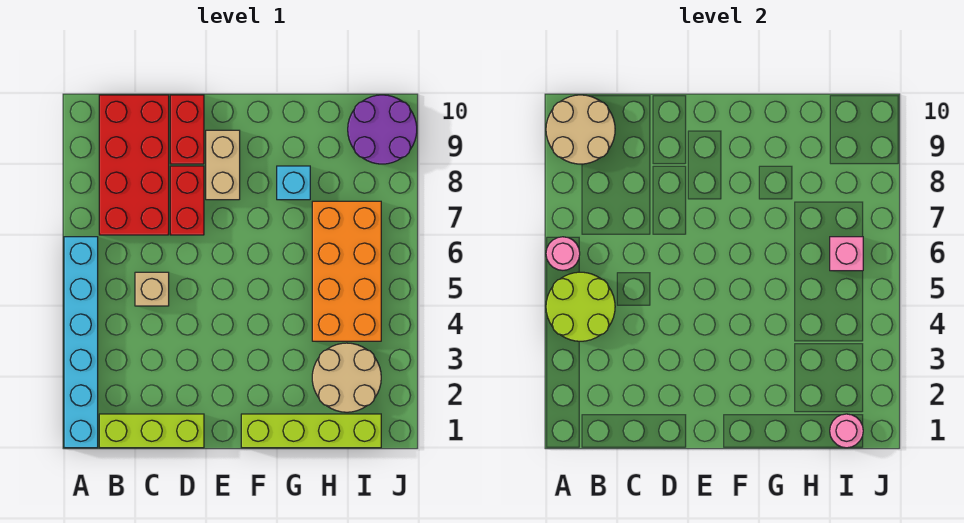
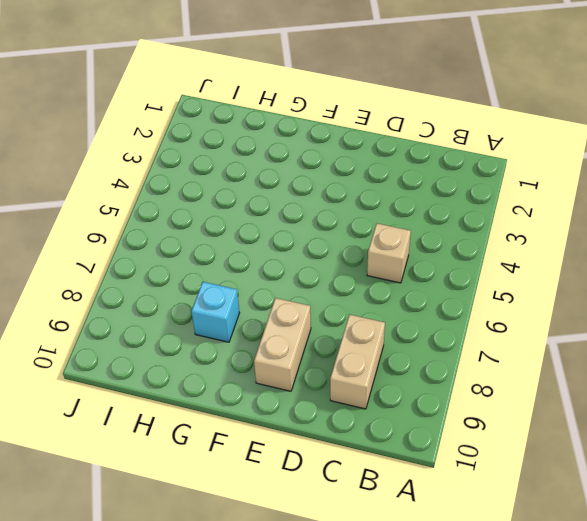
tan 1x2 brick [330,315,385,409] -> red 2x4 brick [99,95,169,235]
none -> cyan 1x6 brick [64,237,98,448]
none -> lime 1x3 brick [99,414,204,448]
none -> red 1x2 brick [170,166,204,235]

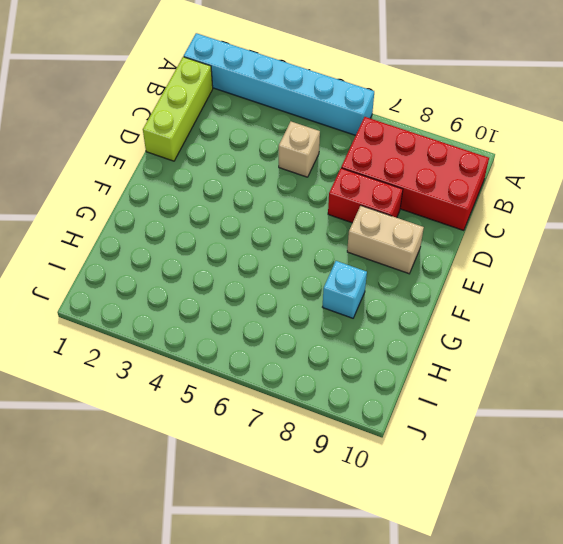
none -> red 1x2 brick [170,95,204,164]
none -> lime 1x4 brick [241,414,381,448]
none -> tan 2x2 round brick [312,343,381,412]

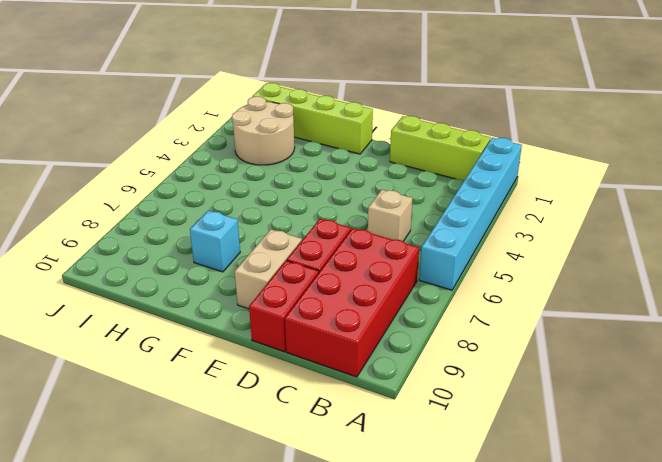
none -> orange 2x4 brick [312,201,381,341]
none -> purple 2x2 round brick [348,95,417,164]
none -> lime 2x2 round brick [546,272,615,341]

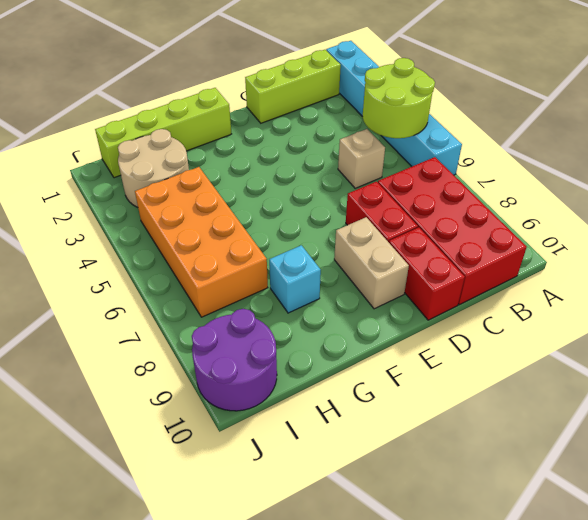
none -> pink 1x1 round brick [546,237,580,270]
none -> tan 2x2 round brick [546,95,615,164]
none -> pink 1x1 round brick [830,414,863,448]

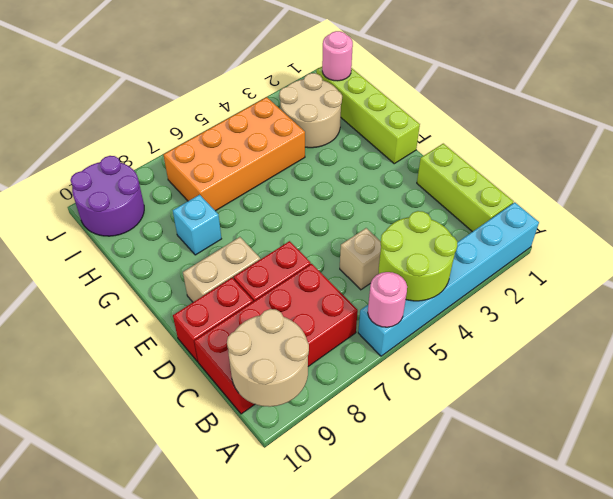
none -> pink 1x1 brick [830,237,863,271]

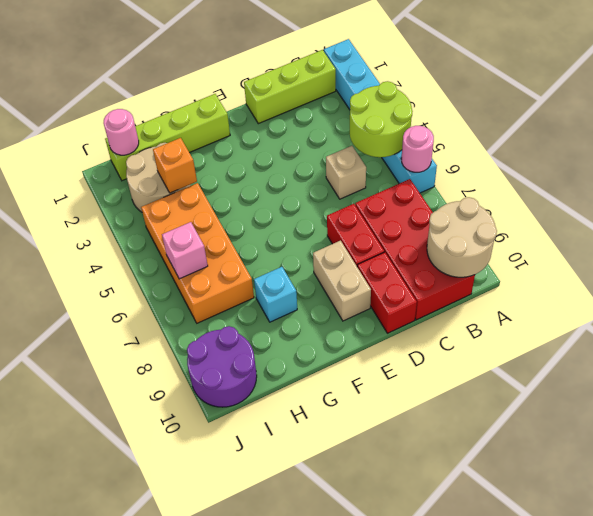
orange 1x1 brick [153,138,197,193] -> none

